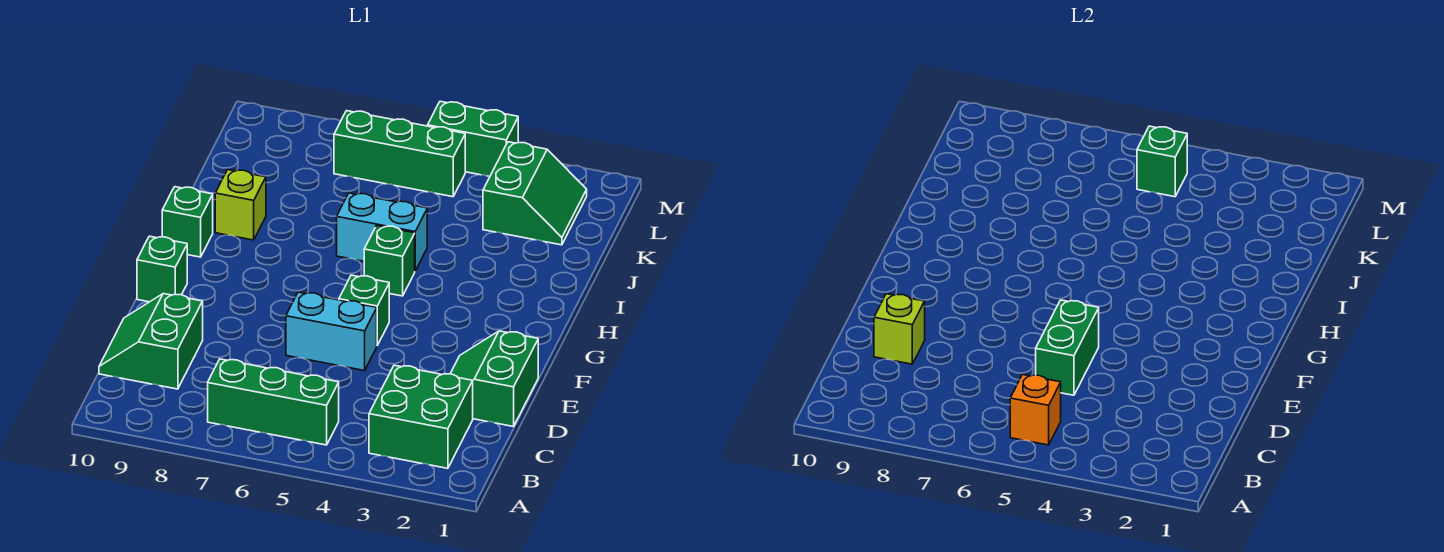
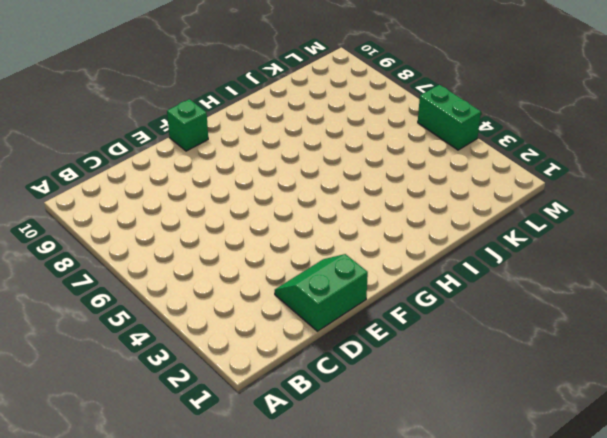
none -> green 2x2 brick [369,365,473,468]
none -> green 1x3 brick [208,359,339,445]
none -> green 2x2 slope [99,294,203,389]

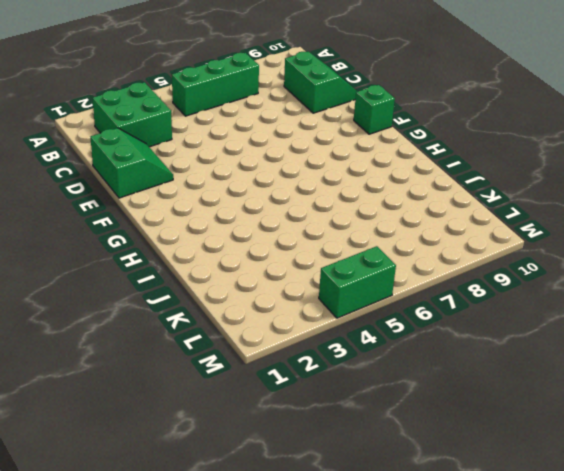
none -> cyan 1x2 brick [286,292,377,371]
none -> green 1x1 brick [339,275,389,345]
none -> green 1x1 brick [364,226,415,296]

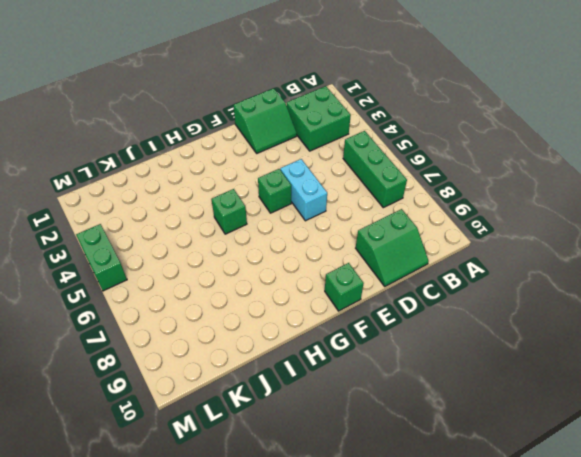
none -> green 1x1 brick [162,187,213,257]
none -> cyan 1x2 brick [337,193,427,271]
none -> lime 1x1 brick [215,170,266,240]

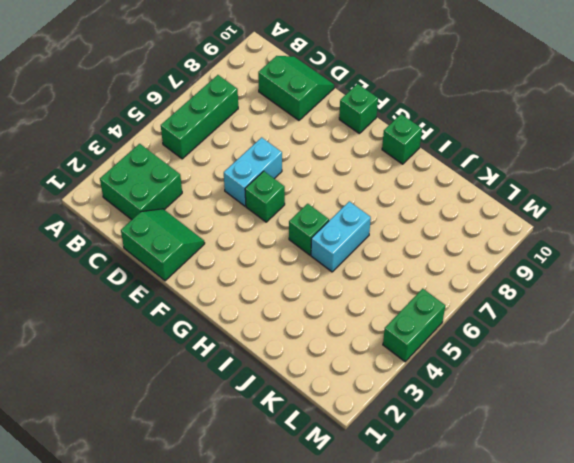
none -> lime 1x1 brick [215,170,266,240]
none -> green 2x2 slope [483,142,587,245]
none -> green 1x3 brick [334,111,465,197]

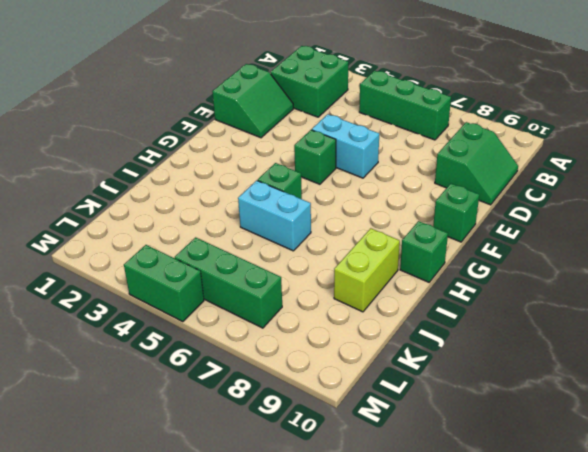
lime 1x2 brick [334,228,400,312] -> lime 1x1 brick [215,170,266,240]
none -> green 2x2 slope [483,142,587,245]
none -> orange 1x1 brick [1010,375,1061,445]
none -> green 1x2 brick [1036,300,1099,395]

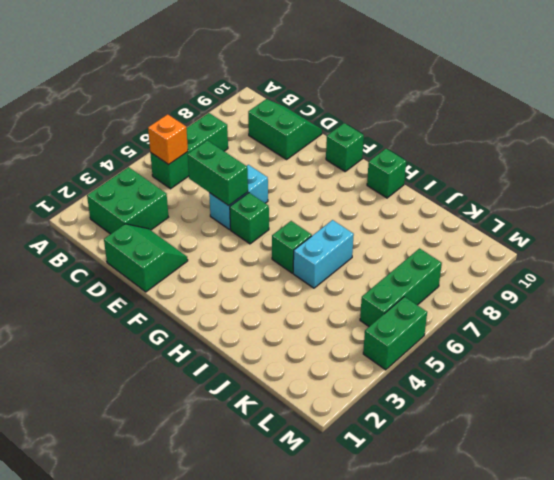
none -> lime 1x1 brick [215,170,266,240]
none -> green 2x2 slope [483,142,587,245]
none -> lime 1x1 brick [874,294,925,364]

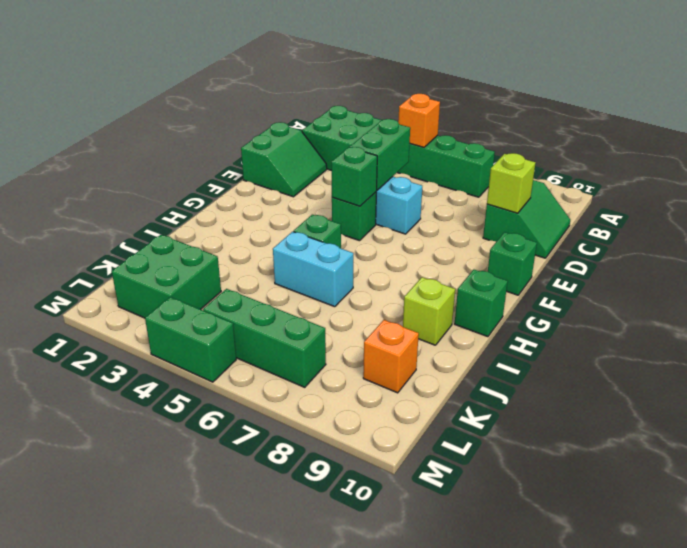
green 1x1 brick [331,147,377,206] -> green 1x1 brick moved to [1137,126,1187,197]
green 2x2 brick [112,235,221,318] -> green 2x2 slope [483,142,587,245]
orange 1x1 brick [363,320,419,393] -> none

